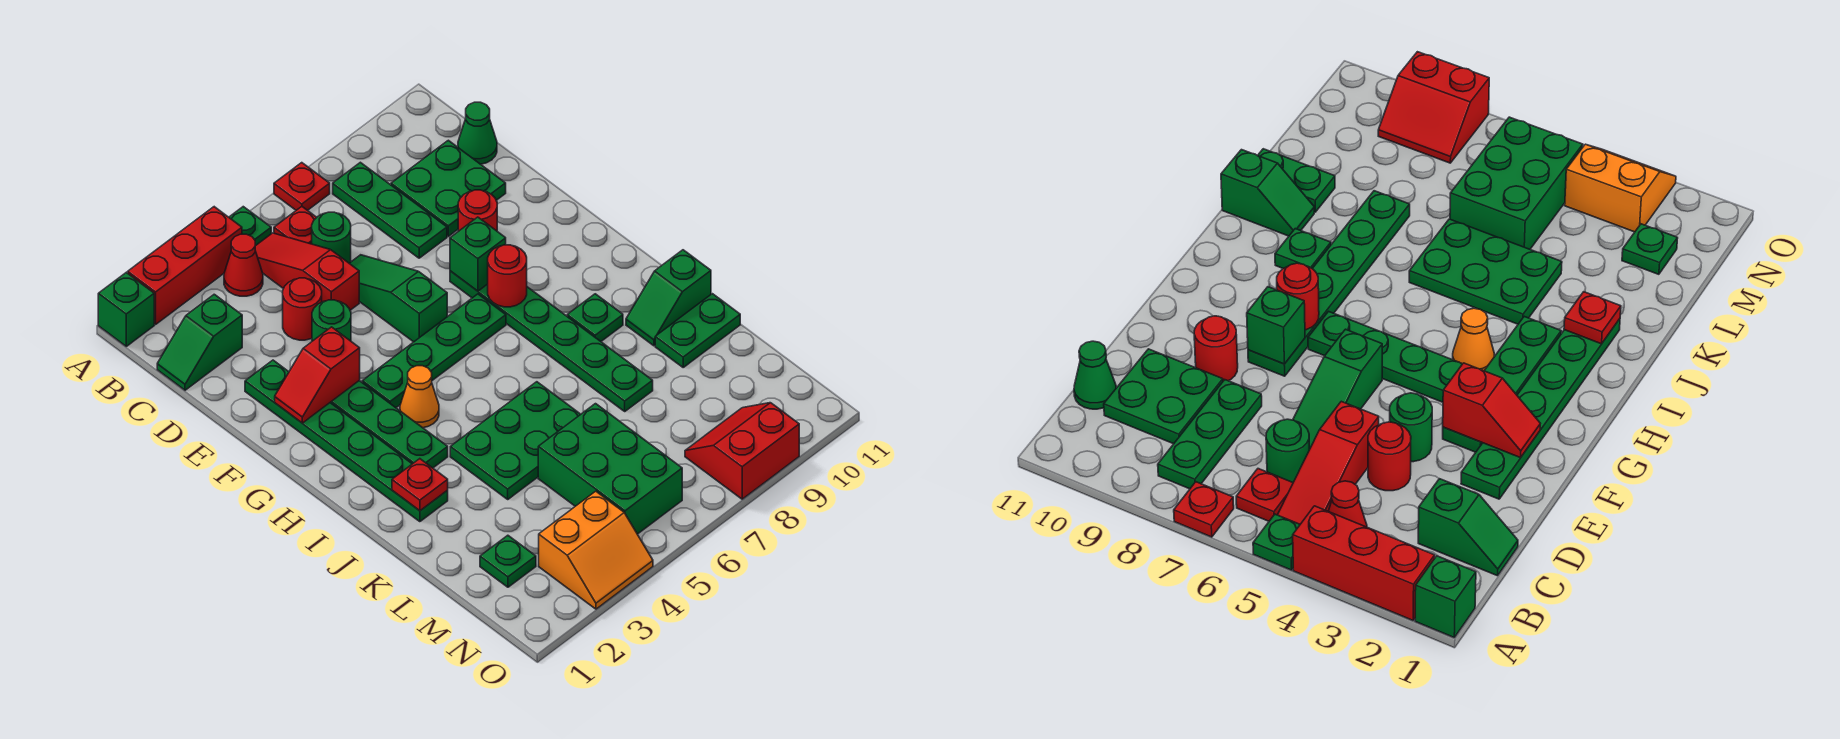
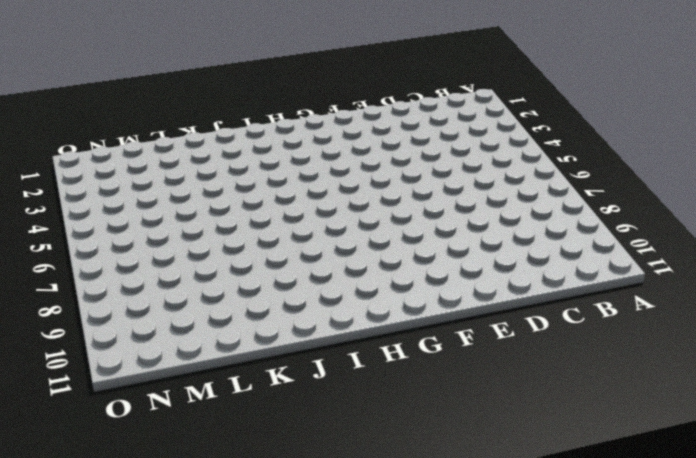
none -> green 1x1 brick [98,272,154,346]
none -> red 1x3 brick [128,207,242,324]
none -> green 1x1 plate [229,207,271,246]
none -> red 1x1 plate [274,163,330,210]

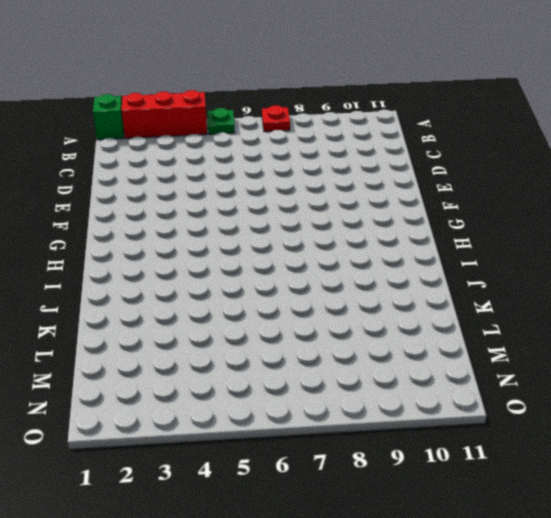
none -> red 1x1 cone [224,234,263,296]
none -> red 1x3 slope [255,233,359,310]
none -> red 1x1 plate [274,207,317,244]
none -> green 1x3 plate [333,162,447,258]

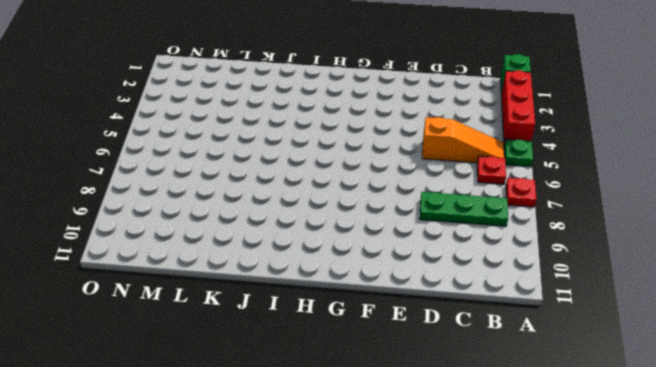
orange 1x3 slope [422,117,504,163] -> red 1x3 slope [255,233,359,310]
none -> red 1x1 cone [224,234,263,296]
none -> green 1x2 slope [157,294,242,390]
none -> green 1x1 round brick [312,212,351,263]
none -> green 2x2 plate [391,140,506,236]

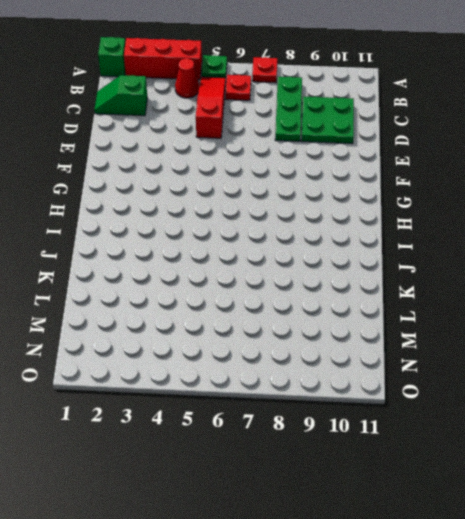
none -> green 1x1 round brick [312,212,351,263]
none -> green 1x1 cone [458,102,497,164]
none -> red 1x1 round brick [283,278,322,340]
none -> green 1x3 slope [349,255,447,342]

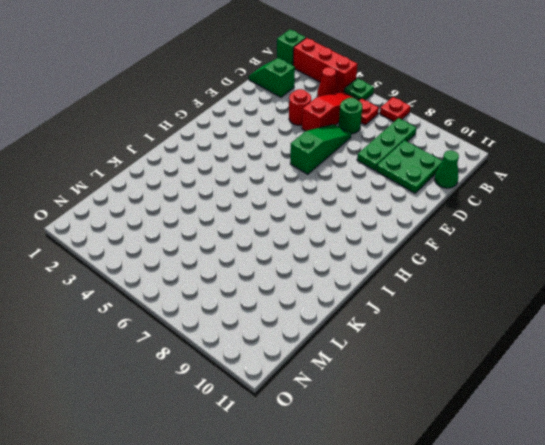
none -> green 1x6 plate [245,360,448,522]
none -> green 1x1 round brick [312,300,351,341]
none -> red 1x1 round brick [458,190,497,231]
none -> green 1x4 plate [330,381,448,468]

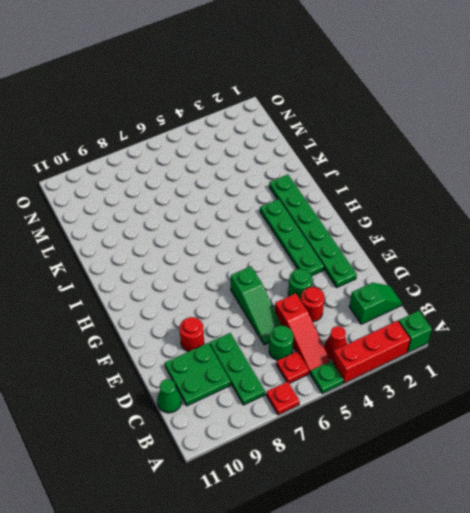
none -> green 1x6 plate [450,271,653,411]
none -> green 1x4 plate [362,294,506,408]
none -> orange 1x1 cone [400,366,439,428]
none -> green 1x1 plate [567,294,623,341]

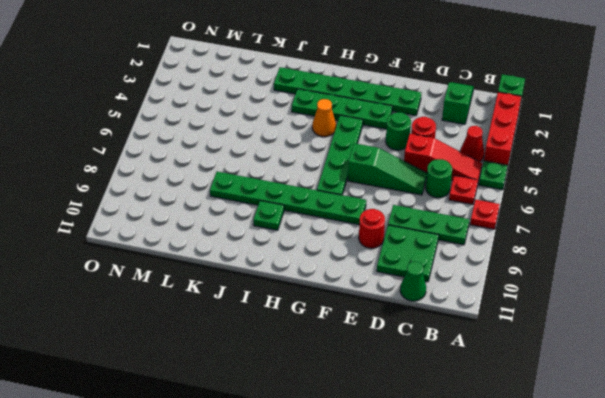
none -> green 2x3 plate [450,382,581,499]
none -> green 1x2 slope [626,250,711,346]
none -> green 1x2 plate [655,294,740,367]
none -> green 2x3 brick [538,404,682,534]

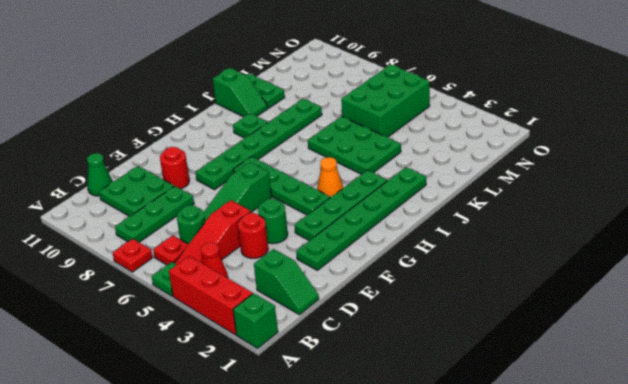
none -> green 1x1 plate [480,535,536,587]
none -> orange 2x2 slope [539,491,653,609]
none -> red 2x2 slope [685,403,799,499]
none -> red 1x2 slope [275,327,360,423]

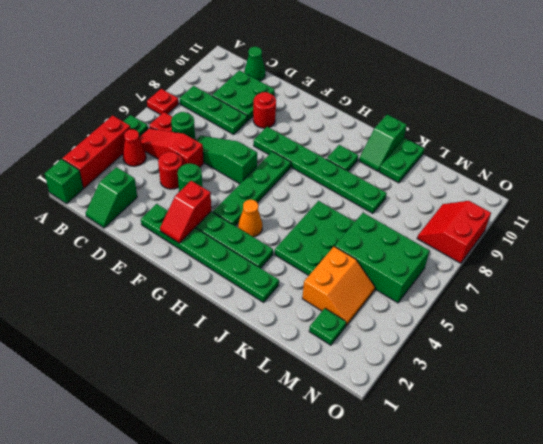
orange 2x2 slope [302,246,375,326] -> orange 2x2 slope moved to [539,491,653,609]
none -> green 1x1 brick [450,217,506,291]
none -> red 1x1 round brick [488,245,527,307]
none -> red 1x1 plate [392,459,448,511]

